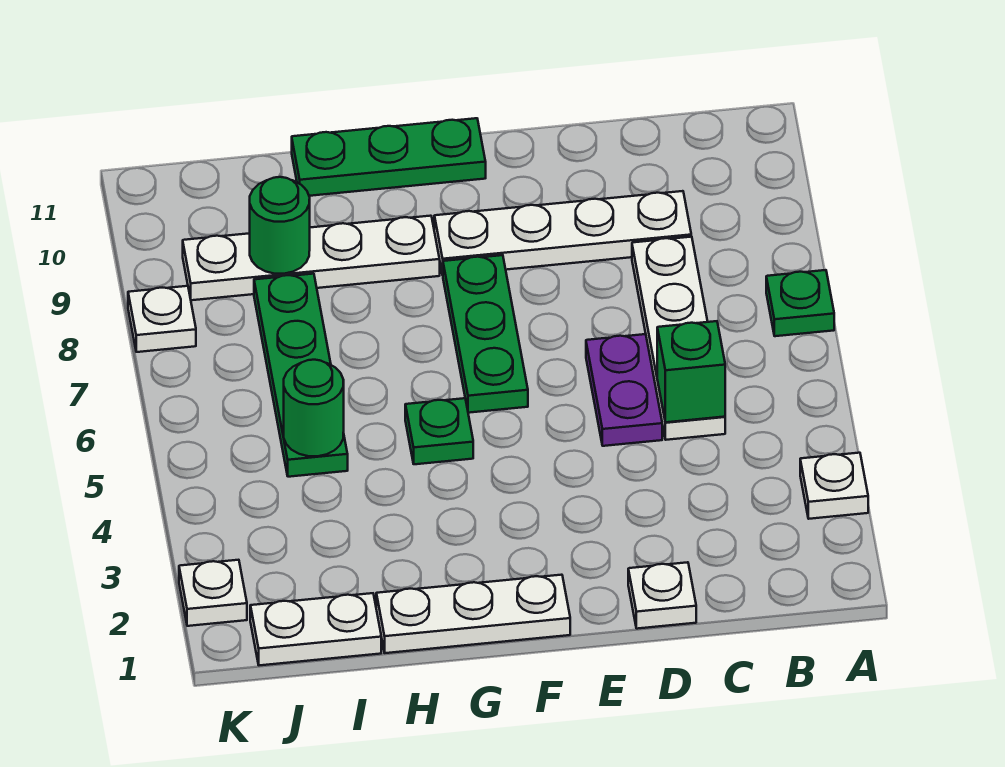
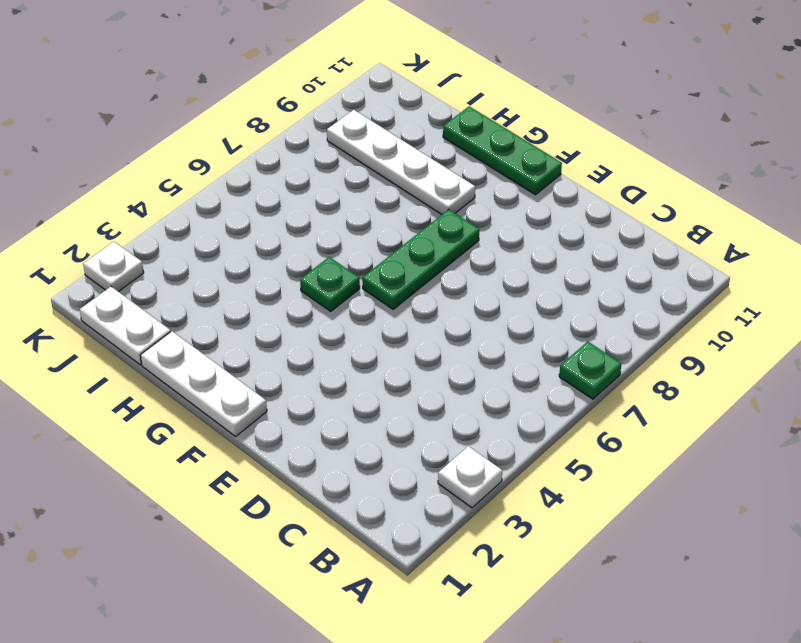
none -> white 1x4 plate [632,237,725,440]
none -> white 1x4 plate [434,191,691,275]
none -> white 1x1 plate [628,562,696,629]

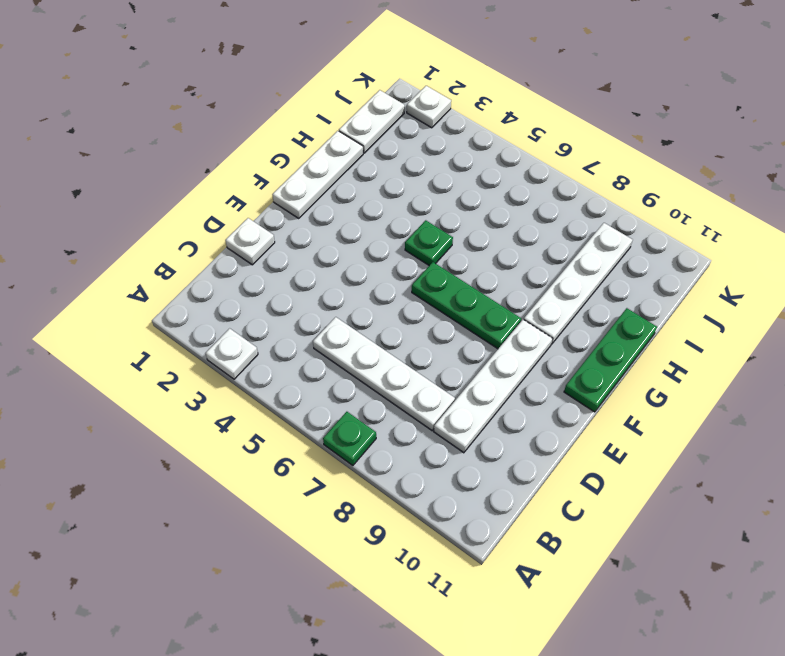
none -> purple 1x2 plate [586,334,662,446]
none -> green 1x4 plate [254,274,348,477]
none -> white 1x1 plate [128,286,196,352]

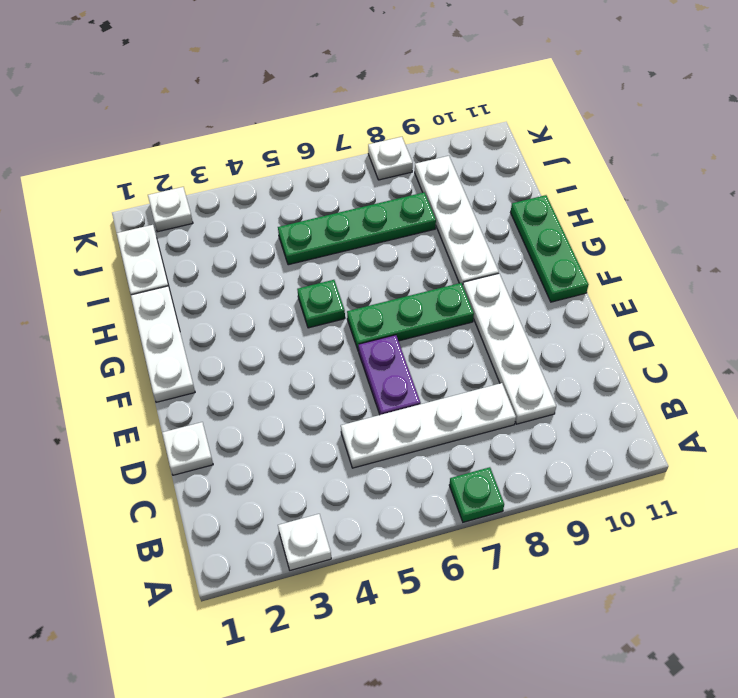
purple 1x2 plate [358,335,421,415] -> purple 1x2 plate turned to [586,334,662,446]
none -> green 1x1 brick [657,321,725,422]
none -> green 1x1 round brick [284,360,344,456]
none -> green 1x1 round brick [250,177,310,274]

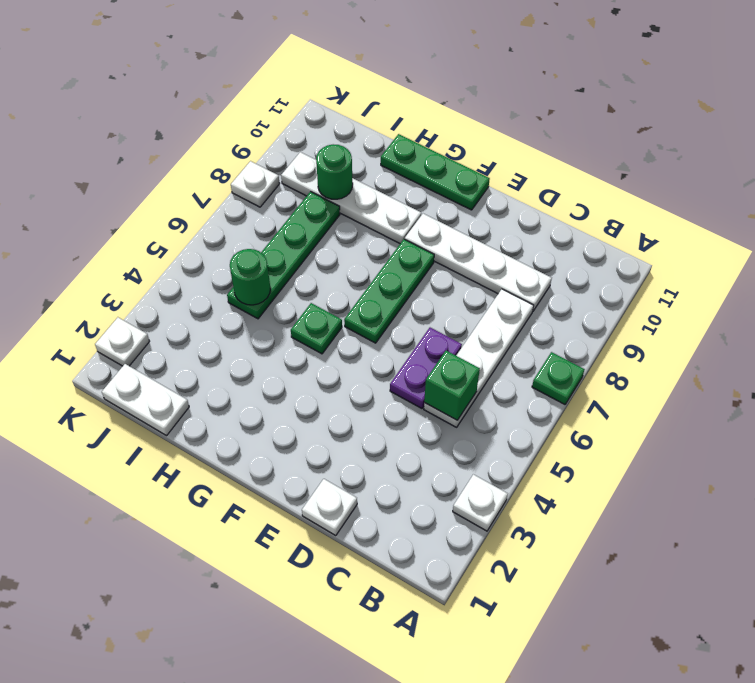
none -> white 1x3 plate [376,575,570,653]

